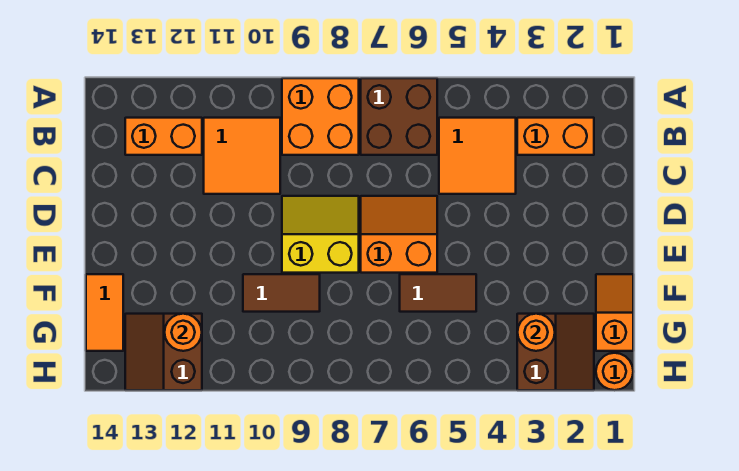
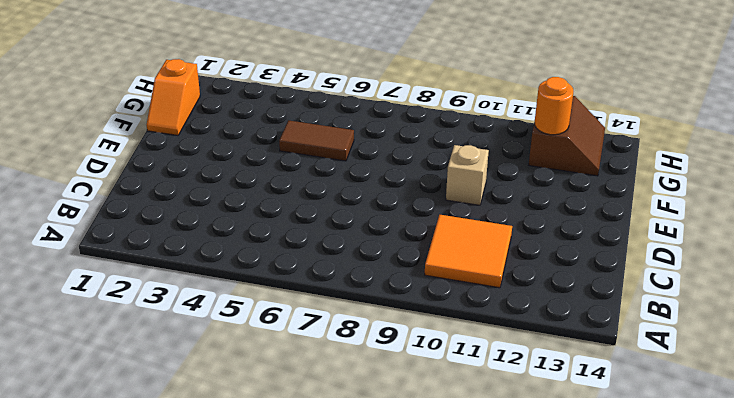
tan 1x1 brick [446,145,489,205] -> none
none -> brown 2x2 brick [361,78,437,155]
none -> orange 2x2 brick [282,78,359,155]
none -> orange 1x2 brick [517,118,594,155]

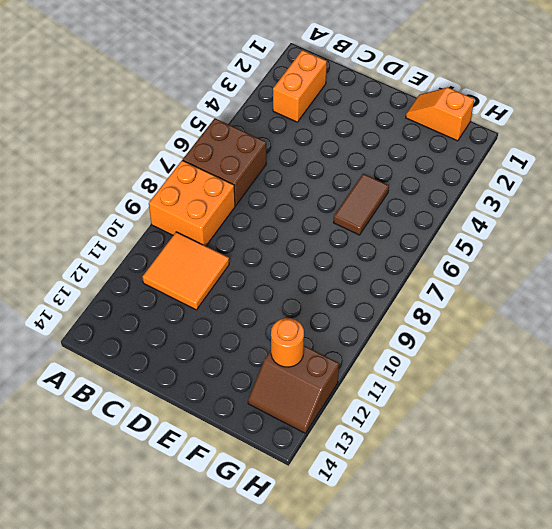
none -> orange 2x2 tile [439,118,516,194]
none -> orange 1x2 brick [125,118,202,155]
none -> orange 2x2 slope [361,196,437,273]

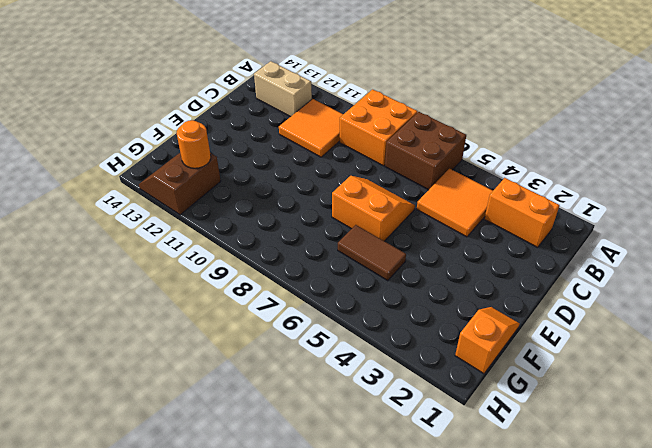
tan 1x2 brick [254,61,312,117] -> orange 1x2 brick [125,118,202,155]
none -> yellow 2x2 slope [282,196,359,273]
none -> brown 1x2 tile [243,274,320,312]
none -> orange 1x2 tile [86,274,123,351]

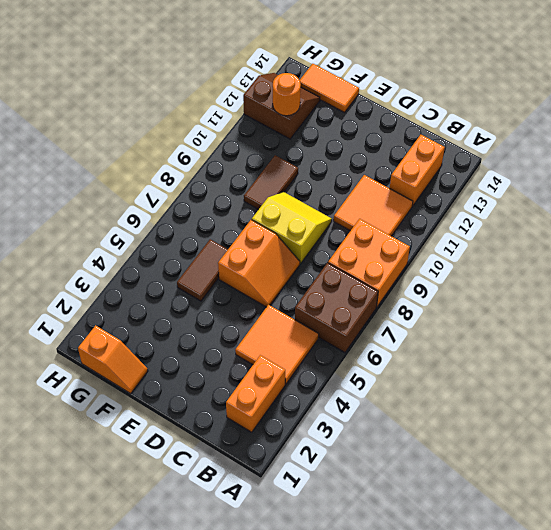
yellow 2x2 slope [252,192,332,264] -> yellow 2x2 slope turned to [282,196,359,273]
none -> brown 2x2 slope [517,314,594,390]
none -> orange 1x1 round brick [596,353,633,390]
none -> orange 1x1 round brick [518,314,555,351]

